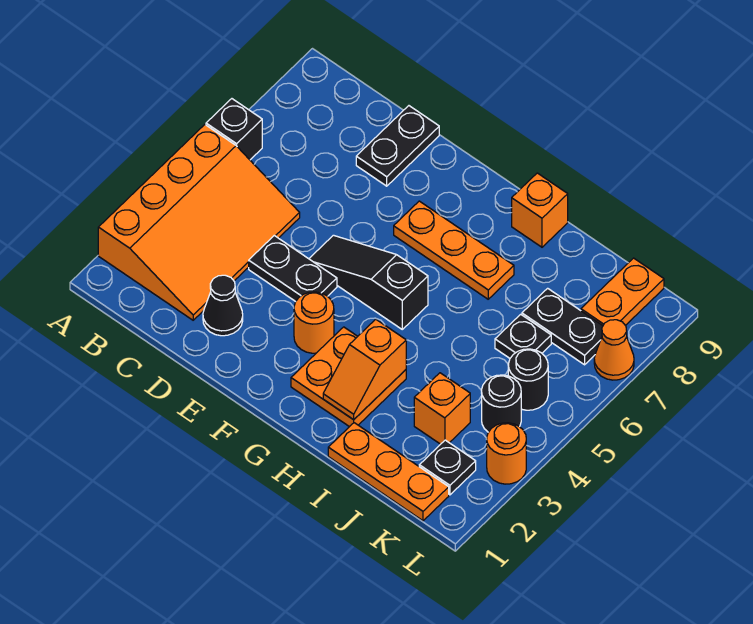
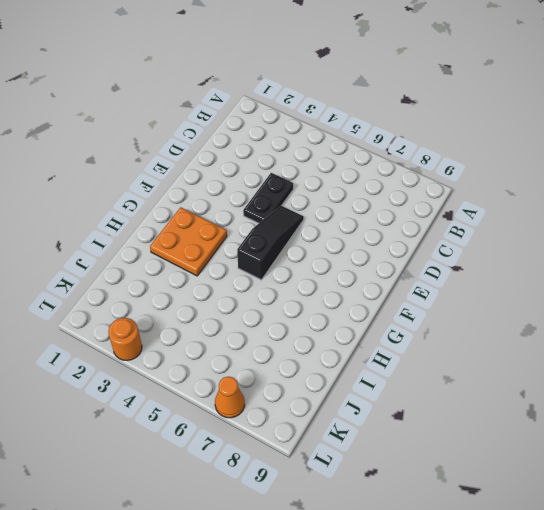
none -> orange 3x4 slope [98,125,300,320]
none -> black 1x1 brick [206,99,262,160]
none -> black 1x1 cone [203,275,243,336]

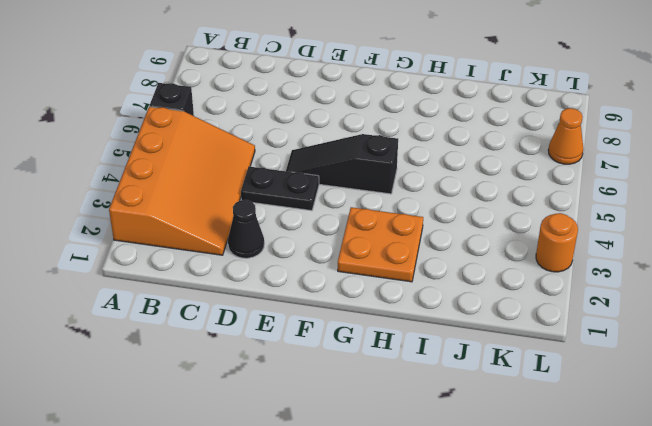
none -> black 1x2 plate [356,106,439,186]
none -> orange 1x1 round brick [294,292,334,353]
none -> orange 1x3 plate [394,201,514,299]

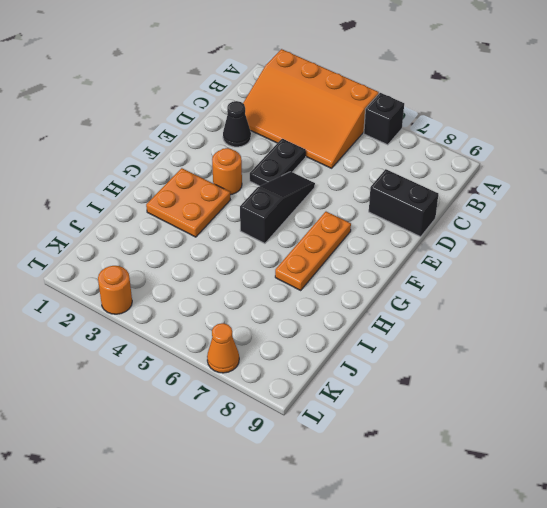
black 1x2 brick [369,169,438,237] -> black 1x2 plate [356,106,439,186]
none -> orange 1x1 brick [512,173,568,247]
none -> orange 1x3 plate [328,423,449,521]
none -> orange 1x1 brick [414,373,470,444]

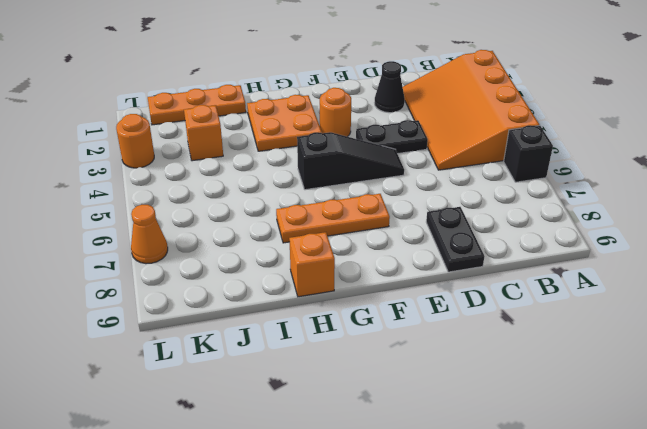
none -> black 1x1 plate [495,314,551,358]
none -> black 1x2 plate [522,288,603,365]
none -> black 1x1 plate [419,440,476,495]

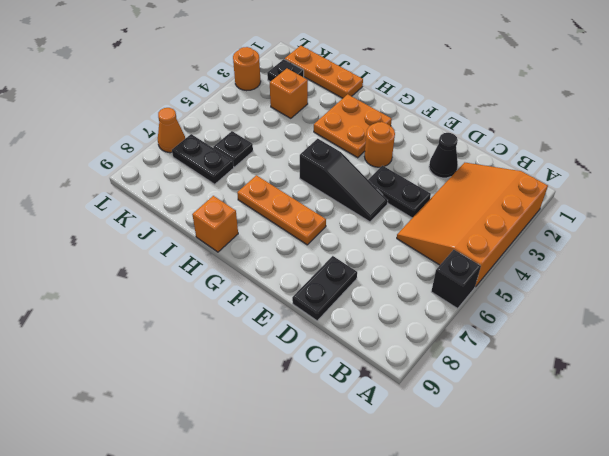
none -> black 1x1 round brick [482,375,521,432]
none -> black 1x1 round brick [508,349,548,410]
none -> orange 1x2 plate [581,258,664,326]

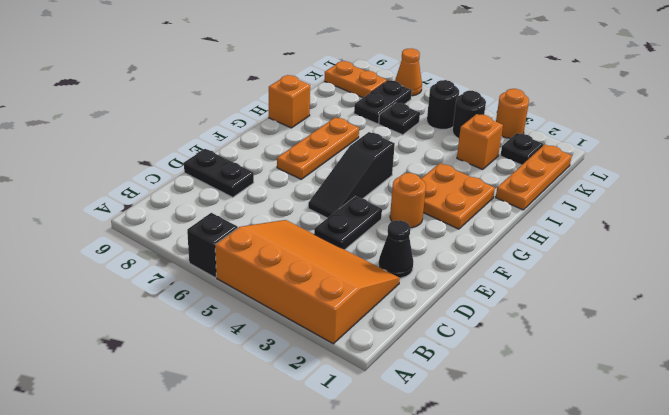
none -> orange 1x2 slope [323,319,406,420]

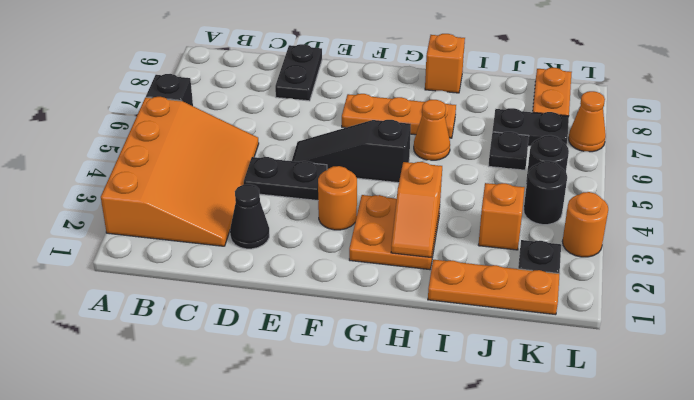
orange 1x1 cone [414,100,450,160] -> none

